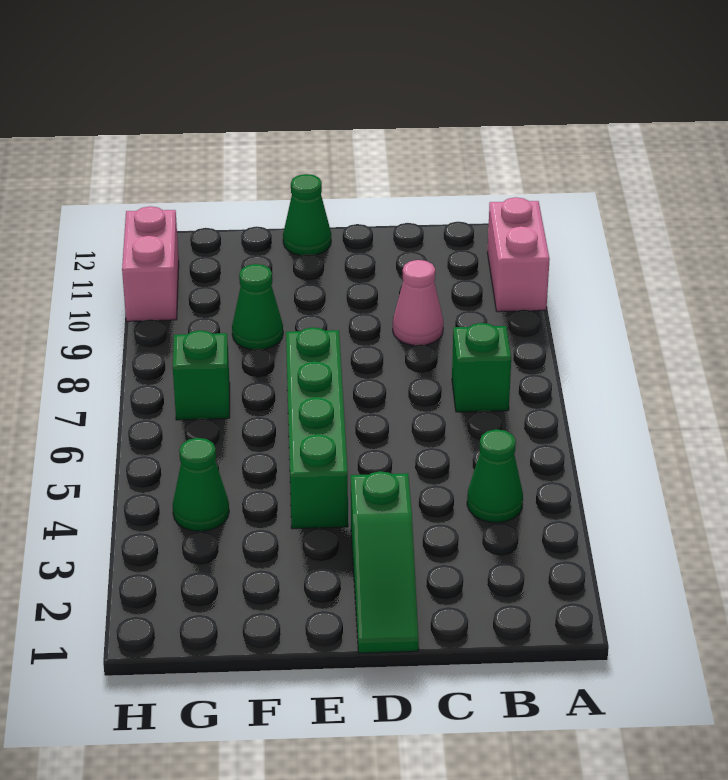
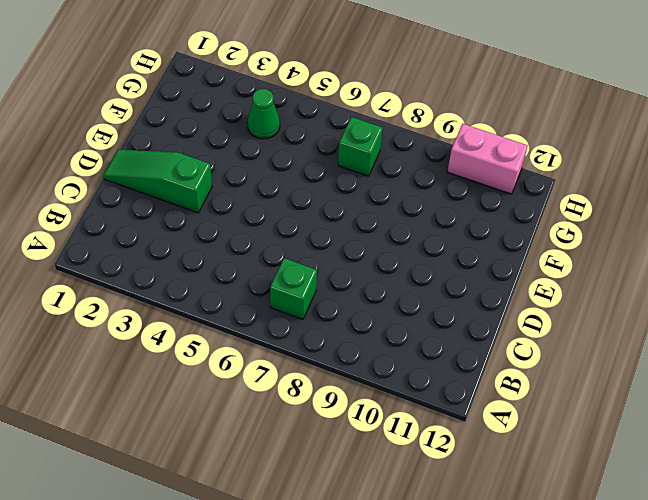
none -> pink 1x2 brick [487,197,550,312]
none -> green 1x1 cone [467,429,523,523]

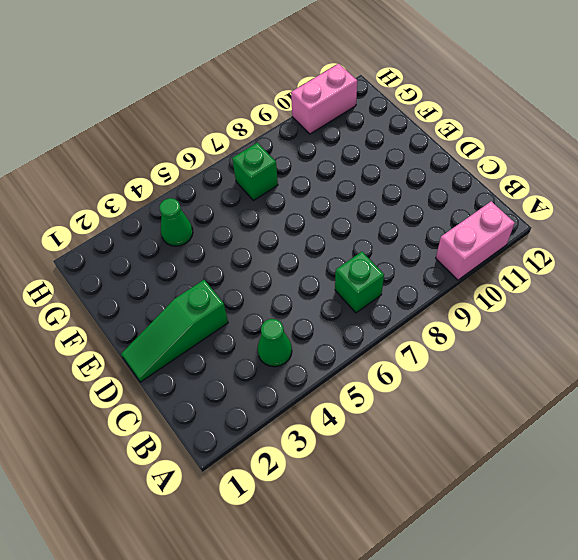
none -> pink 1x1 cone [393,260,443,345]
none -> green 1x4 brick [286,327,348,529]

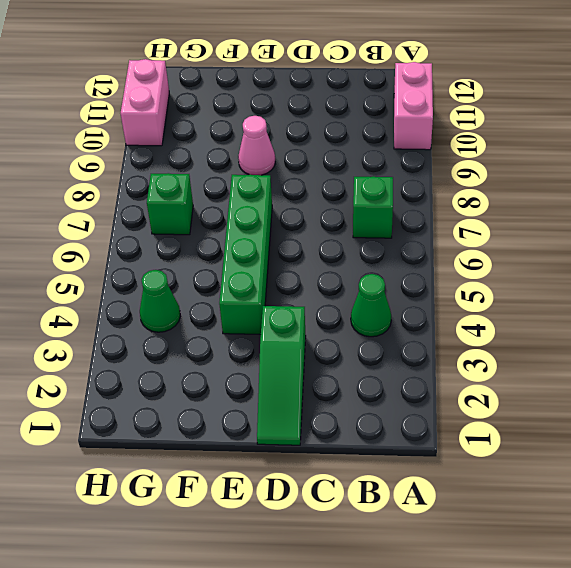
pink 1x1 cone [238,116,275,175] -> pink 1x1 cone moved to [393,260,443,345]
none -> green 1x1 cone [283,174,331,255]
none -> green 1x1 cone [232,264,283,350]

